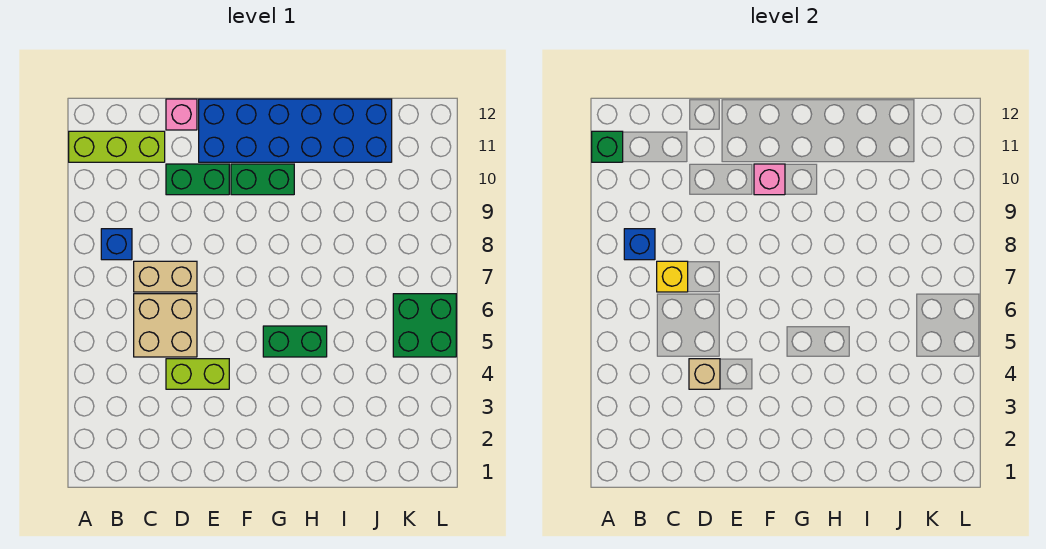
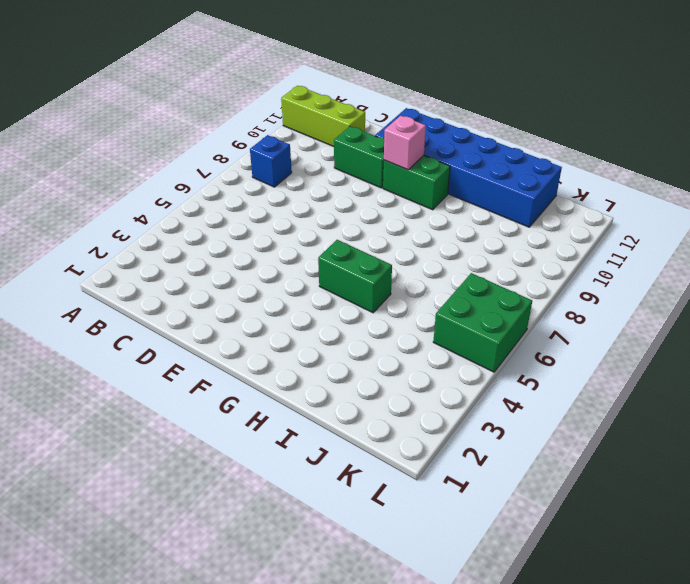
none -> tan 2x2 brick [134,294,197,357]
none -> tan 1x2 brick [134,261,197,292]
none -> lime 1x2 brick [166,359,229,389]

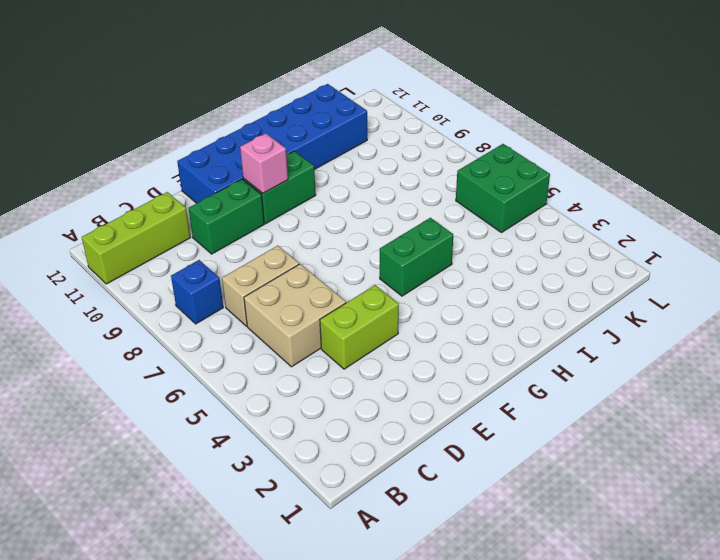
none -> pink 1x1 brick [166,99,197,130]
none -> green 1x1 brick [592,131,623,162]
none -> blue 1x1 brick [624,229,655,260]

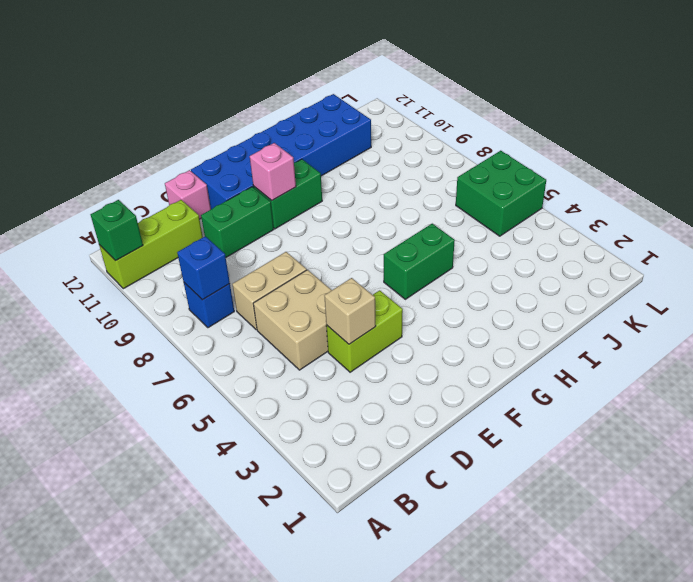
none -> yellow 1x1 brick [657,261,688,292]

